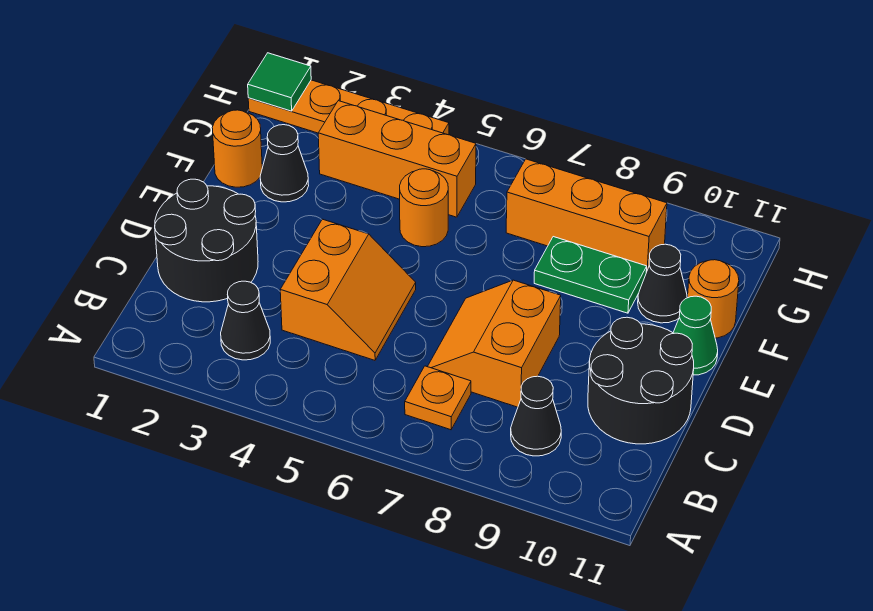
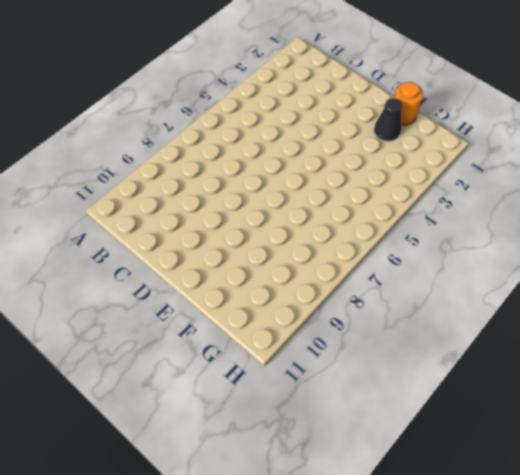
none -> black 1x1 cone [221,281,270,360]
none -> orange 1x1 plate [405,366,471,430]
none -> black 1x1 cone [511,376,561,456]

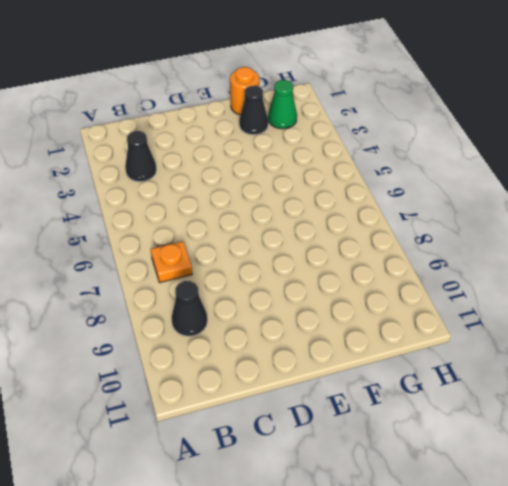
green 1x1 cone [268,80,297,129] -> green 1x1 cone moved to [673,296,718,375]
none -> black 2x2 round brick [155,179,258,302]
none -> orange 2x2 slope [280,219,416,360]
none -> orange 2x2 slope [428,280,561,407]

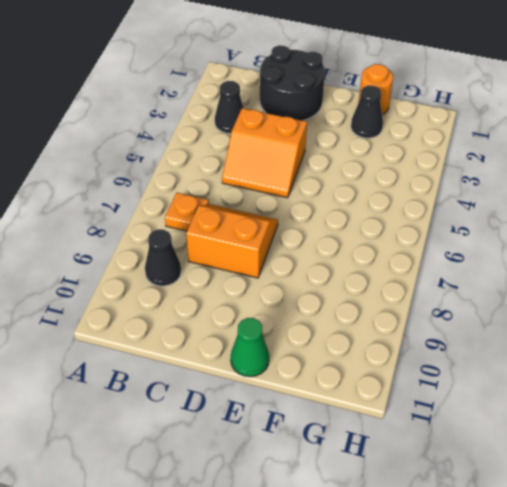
none -> black 2x2 round brick [588,317,694,444]
none -> orange 1x1 round brick [400,169,448,247]
none -> green 1x2 plate [534,237,647,313]

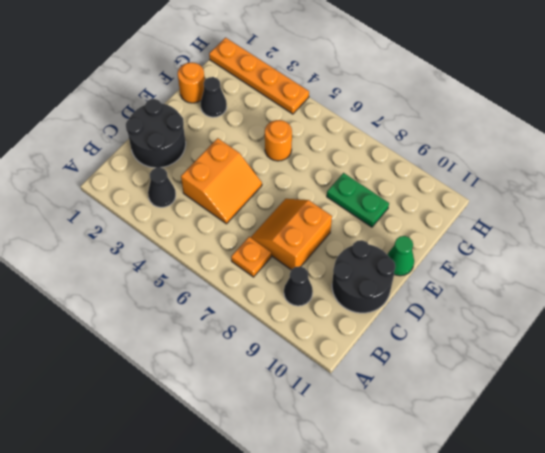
none -> black 1x1 cone [638,244,687,323]
none -> orange 1x1 round brick [688,260,739,338]
none -> orange 1x3 brick [318,101,476,217]

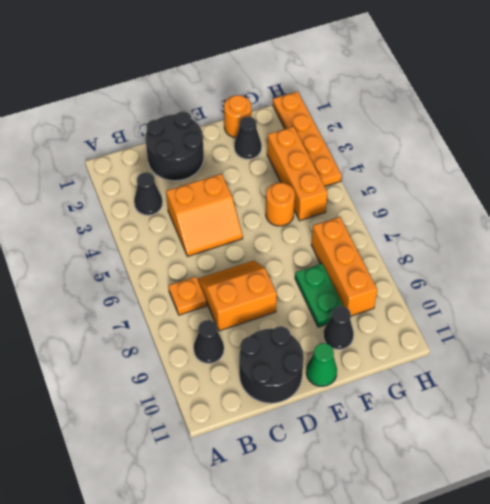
none -> orange 1x1 round brick [688,260,739,338]
none -> green 1x1 tile [248,53,311,111]

